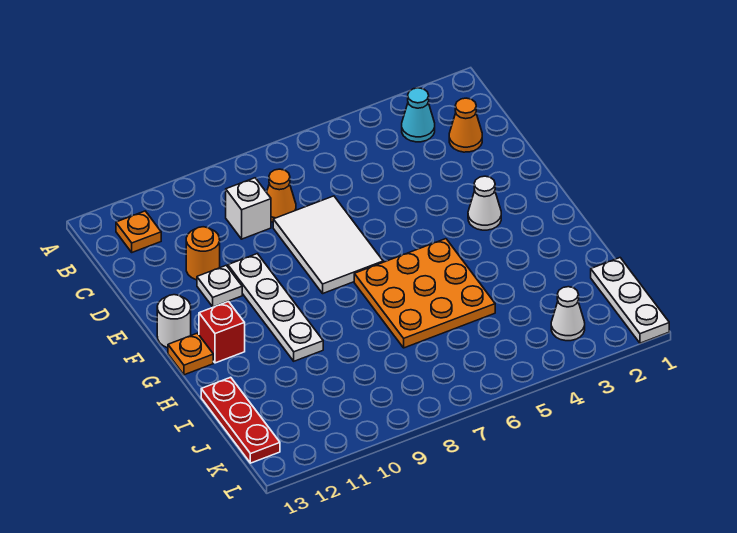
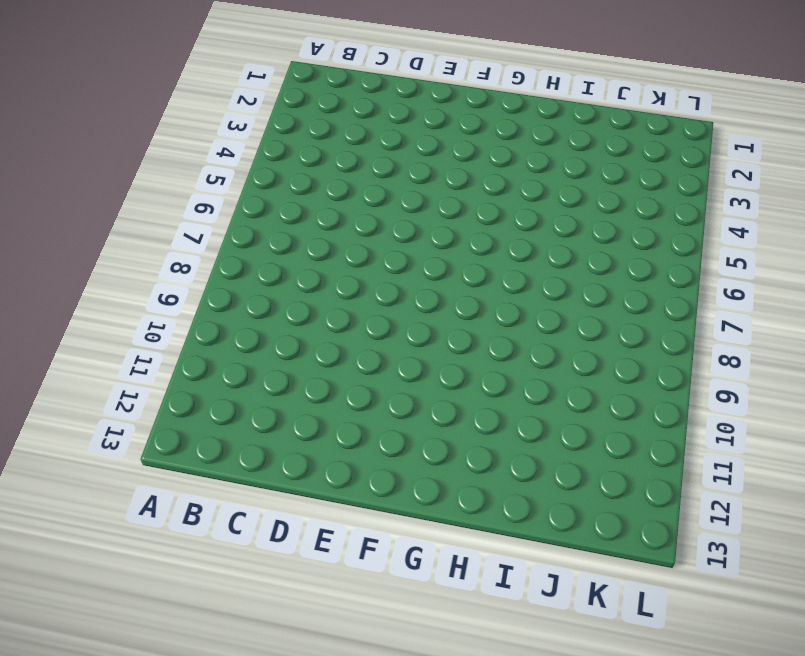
none -> cyan 1x1 cone [402,88,435,142]
none -> orange 1x1 plate [116,211,161,252]
none -> orange 1x1 cone [449,98,482,152]

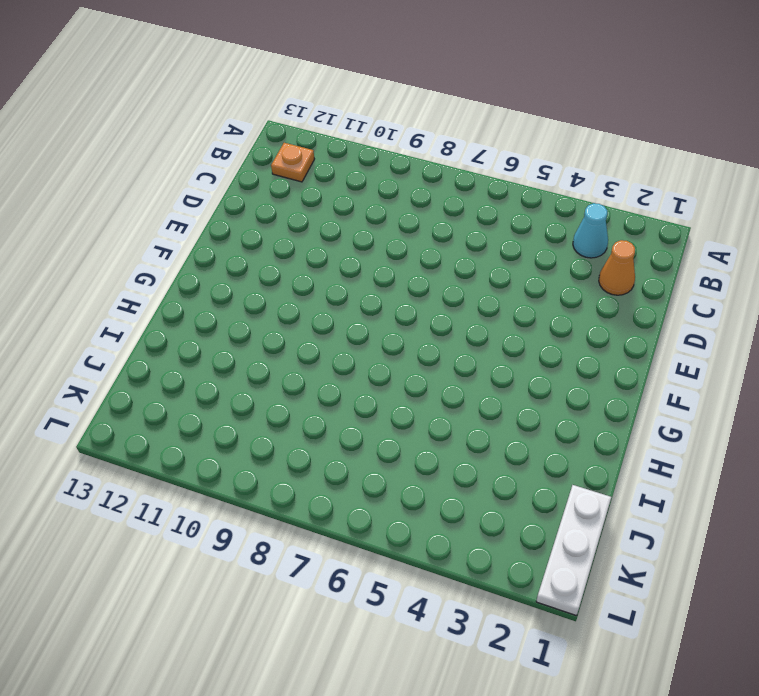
none -> orange 1x1 cone [267,169,296,222]
none -> white 1x1 brick [226,178,271,239]
none -> white 2x3 tile [273,196,383,293]

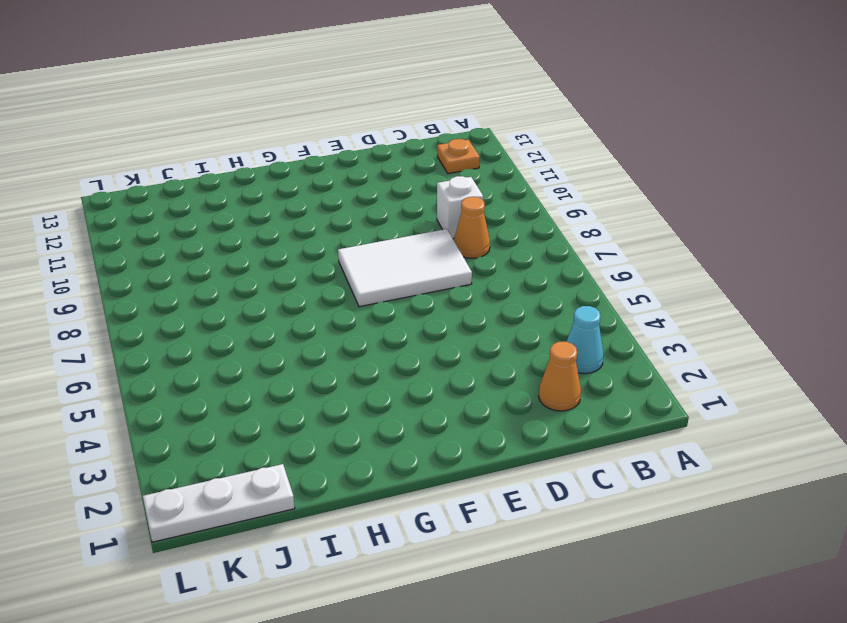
none -> orange 1x1 round brick [186,227,220,280]
none -> white 1x4 plate [228,254,323,361]
none -> white 1x1 plate [197,265,242,307]

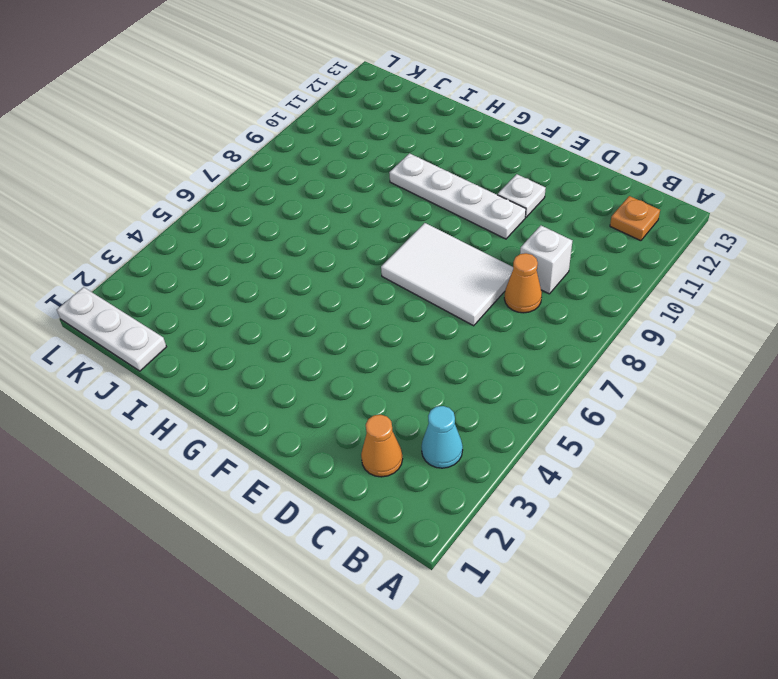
none -> orange 1x1 round brick [186,227,220,280]
none -> white 1x1 cone [468,176,501,230]
none -> white 1x1 round brick [157,295,191,348]

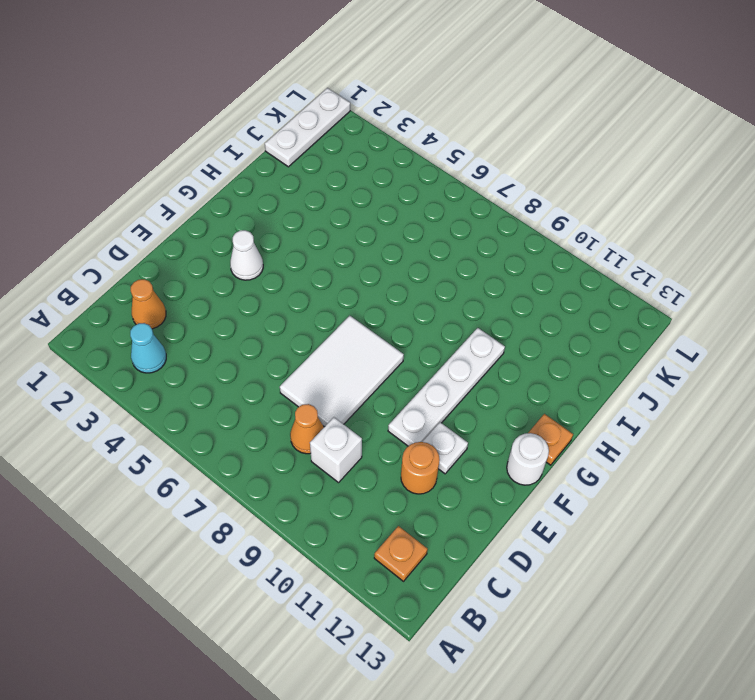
none -> orange 3x3 plate [354,239,495,348]
none -> red 1x1 brick [199,301,245,363]
none -> red 1x3 plate [201,377,280,463]

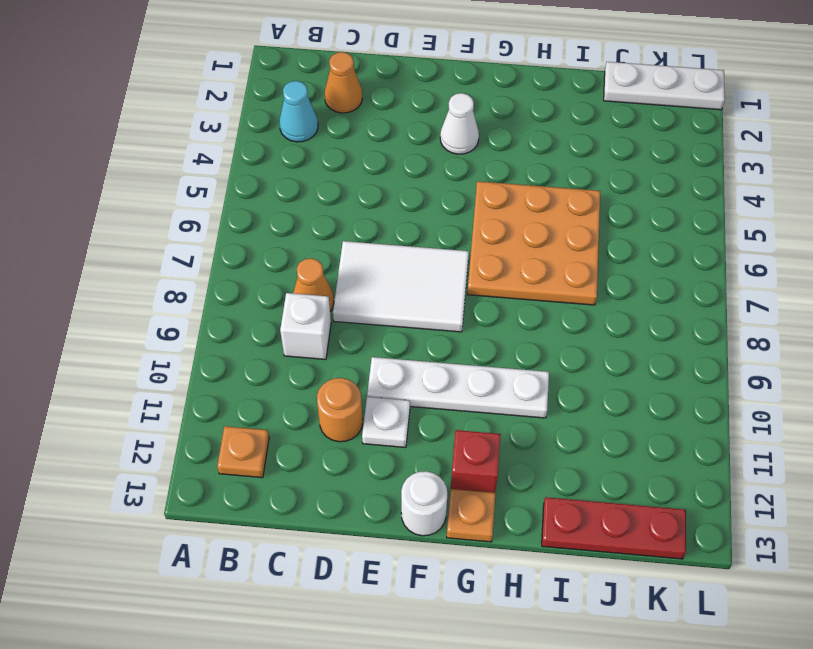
none -> white 1x1 cone [551,287,585,341]

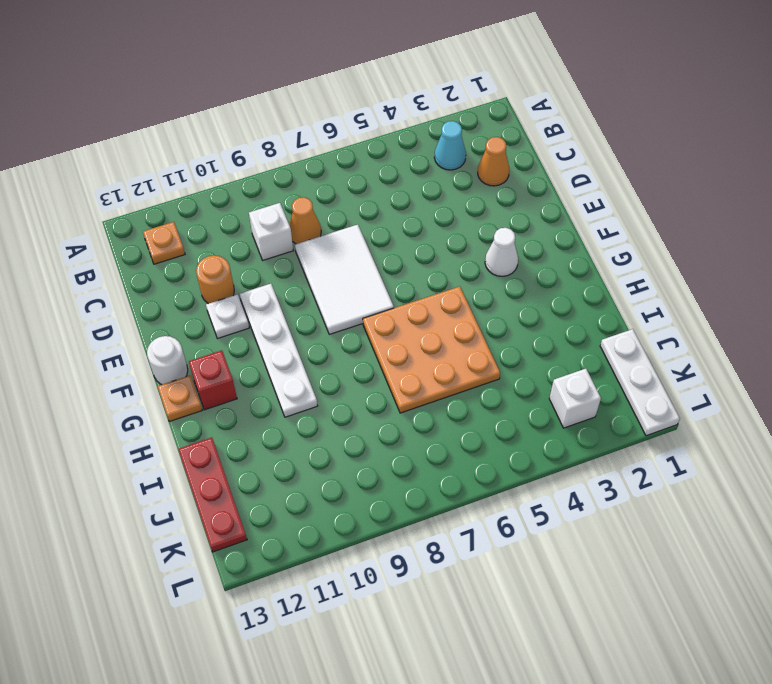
white 1x1 brick [549,369,601,428] -> white 1x1 cone [551,287,585,341]

